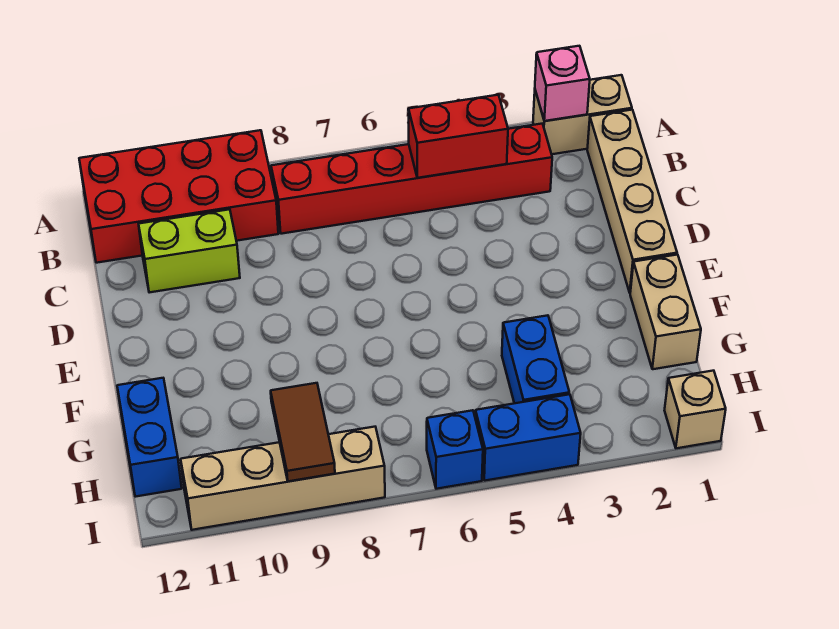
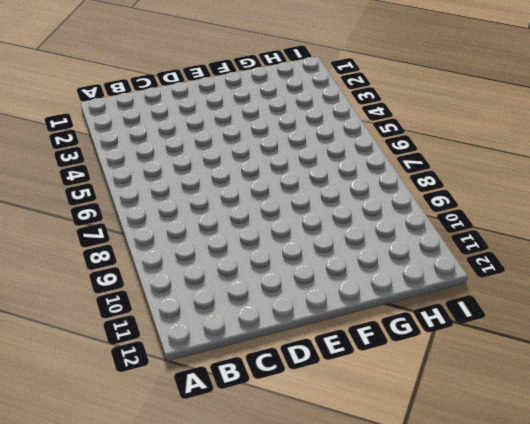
none -> tan 1x2 brick [533,75,632,154]
none -> red 2x4 brick [79,130,278,263]
none -> tan 1x4 brick [587,110,677,292]

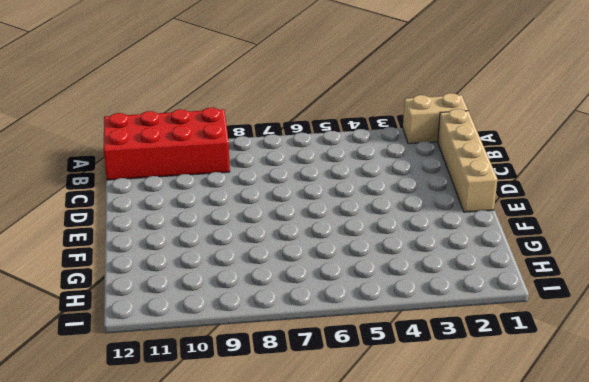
none -> red 1x6 brick [271,124,552,234]
none -> lime 1x2 brick [139,209,240,293]
none -> tan 1x2 brick [630,255,701,369]

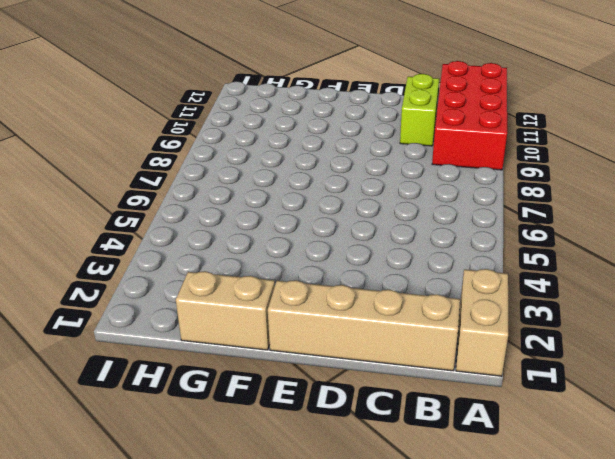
none -> red 1x6 brick [271,124,552,234]
none -> blue 1x2 brick [502,315,569,403]
none -> blue 1x2 brick [117,378,182,497]

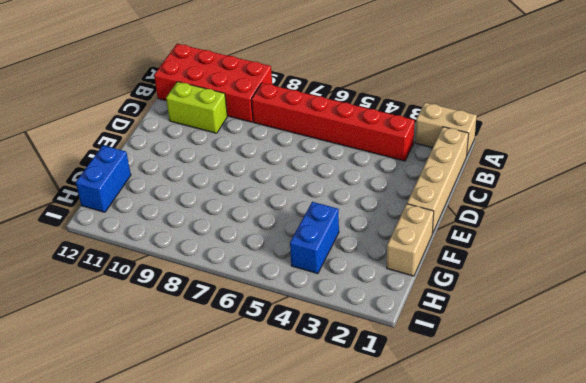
none -> tan 1x1 brick [665,371,726,448]
none -> blue 1x2 brick [475,394,581,481]
none -> blue 1x1 brick [427,410,483,489]

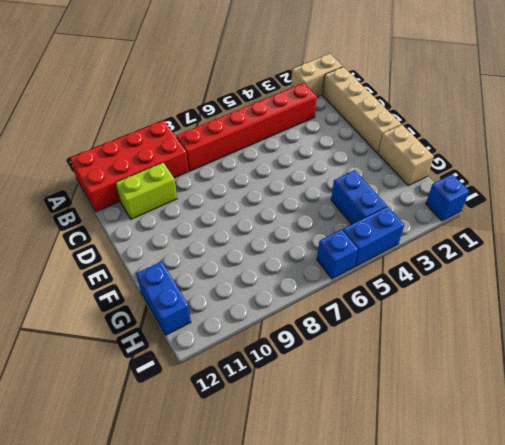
blue 1x1 brick [426,174,469,221] -> tan 1x1 brick [665,371,726,448]
none -> tan 1x4 brick [181,427,385,530]
none -> pink 1x1 brick [535,46,590,121]
none -> red 1x2 brick [408,95,508,178]

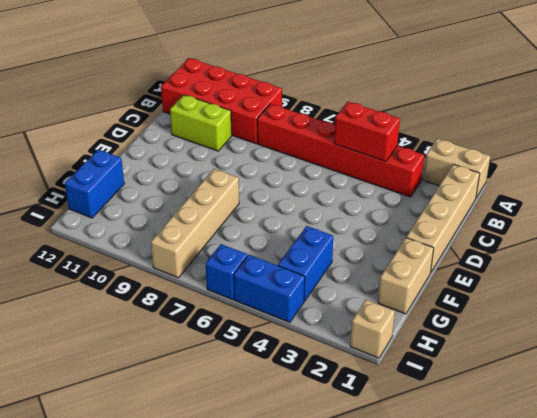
tan 1x4 brick [151,169,239,278] -> tan 1x4 brick turned to [181,427,385,530]
none -> pink 1x1 brick [535,46,590,121]
none -> brown 1x2 tile [271,383,335,481]

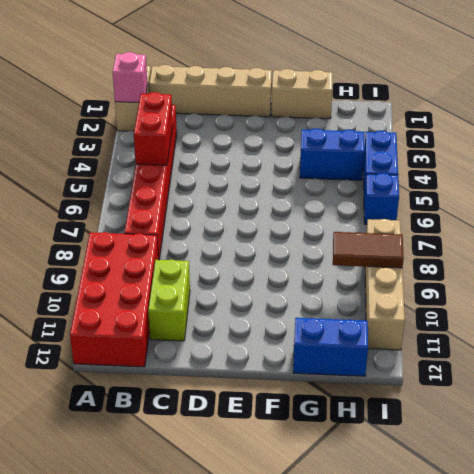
none -> tan 1x1 brick [665,371,726,448]

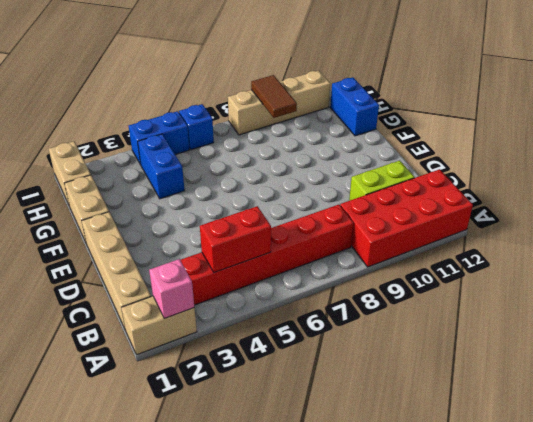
tan 1x2 brick [49,141,91,205] -> tan 1x1 brick [665,371,726,448]

